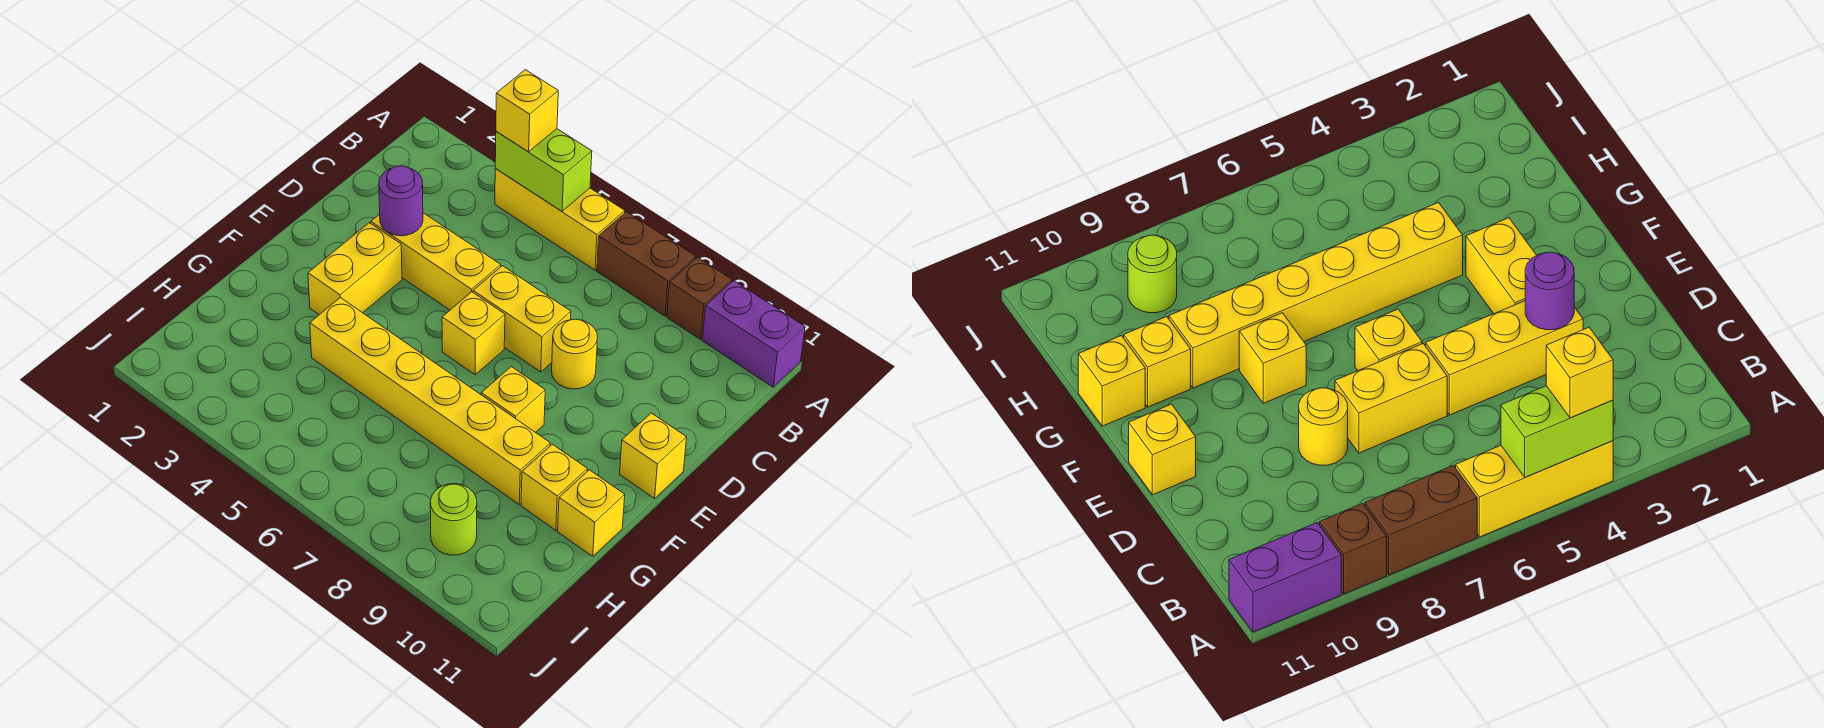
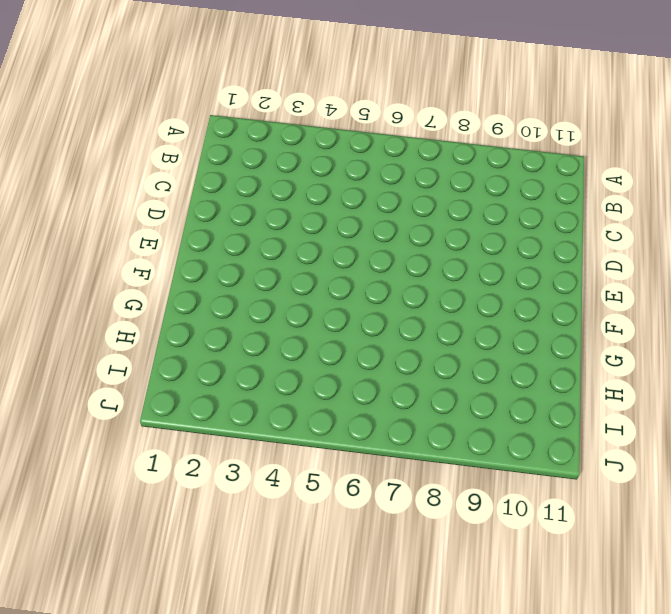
none -> yellow 1x3 brick [495,169,625,270]
none -> brown 1x2 brick [597,212,696,316]
none -> brown 1x1 brick [667,257,732,339]

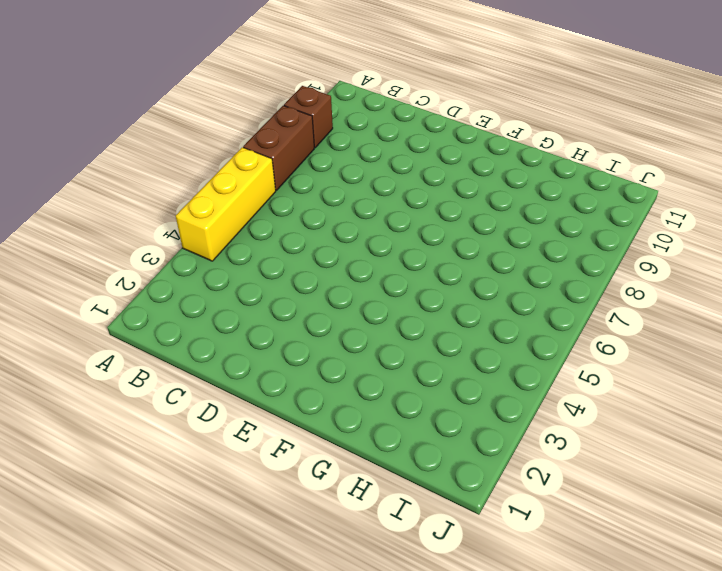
none -> purple 1x2 brick [702,281,805,387]
none -> yellow 1x3 brick [371,213,501,310]
none -> yellow 1x2 brick [473,266,571,372]

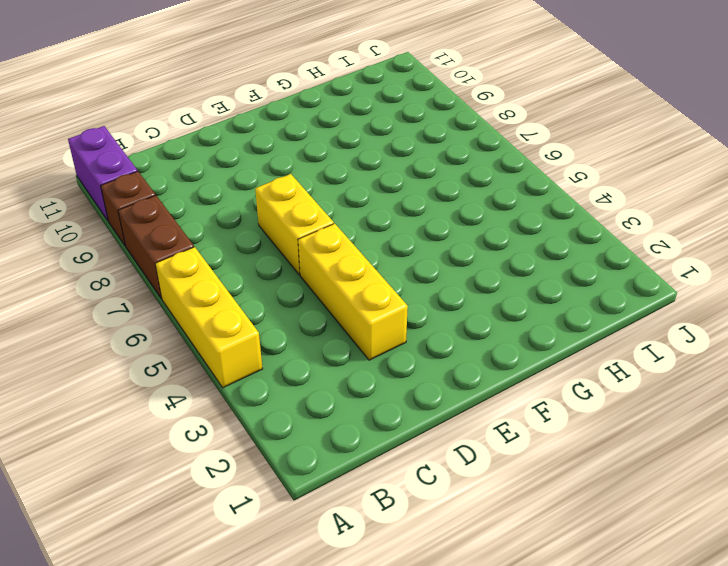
none -> yellow 1x1 round brick [552,319,597,389]
none -> yellow 1x2 brick [308,223,402,315]
none -> yellow 1x1 brick [442,292,505,375]

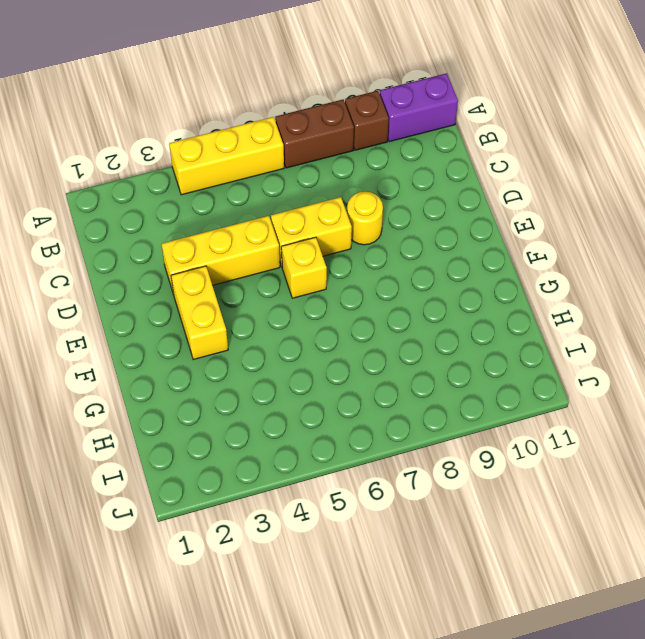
none -> yellow 1x1 brick [620,413,687,498]
none -> yellow 1x1 brick [481,367,545,433]
none -> yellow 1x6 brick [310,298,550,504]

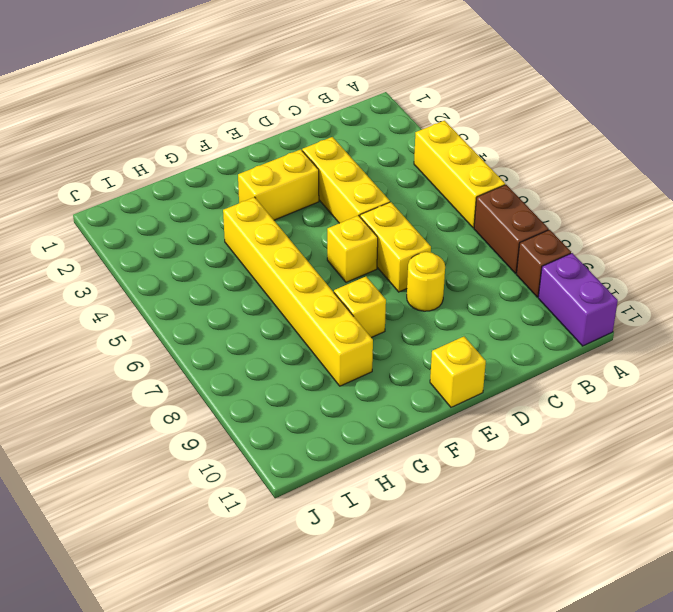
none -> yellow 1x1 brick [521,444,587,530]
none -> yellow 1x1 brick [558,470,625,556]
none -> lime 1x1 round brick [430,484,477,555]

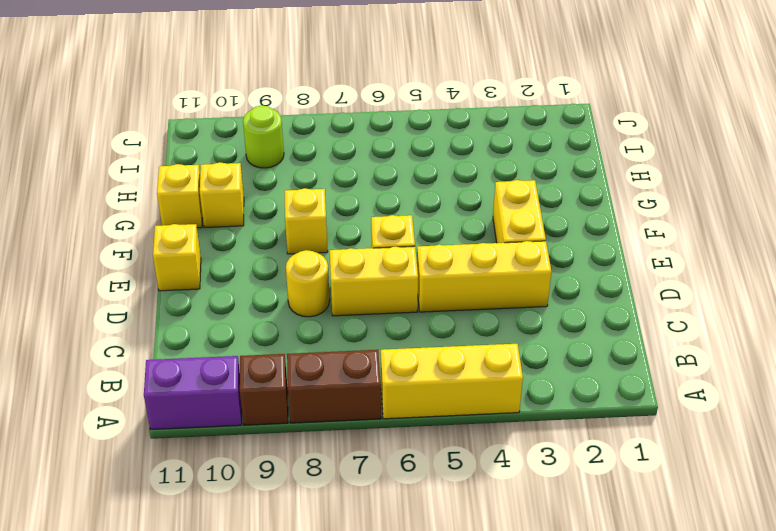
none -> yellow 1x6 brick [310,298,550,504]
none -> lime 1x2 brick [495,129,592,211]
none -> purple 1x1 round brick [379,166,423,236]

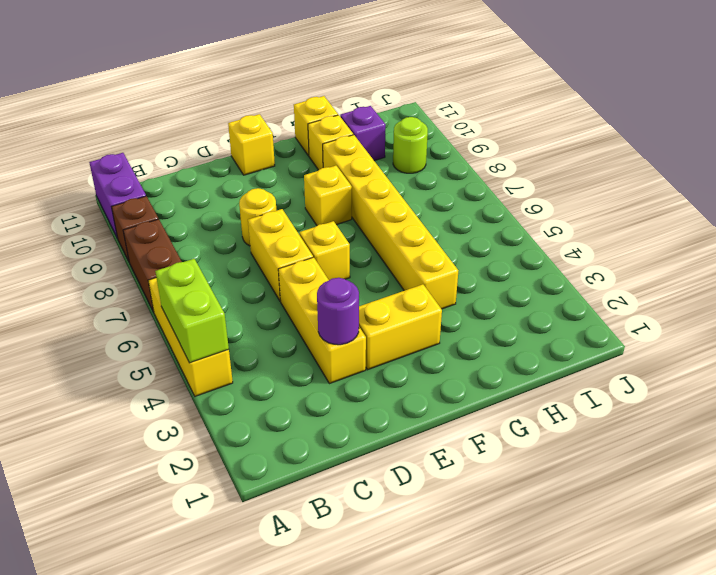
purple 1x1 brick [340,106,386,161] -> none
none -> yellow 1x1 brick [496,70,558,152]

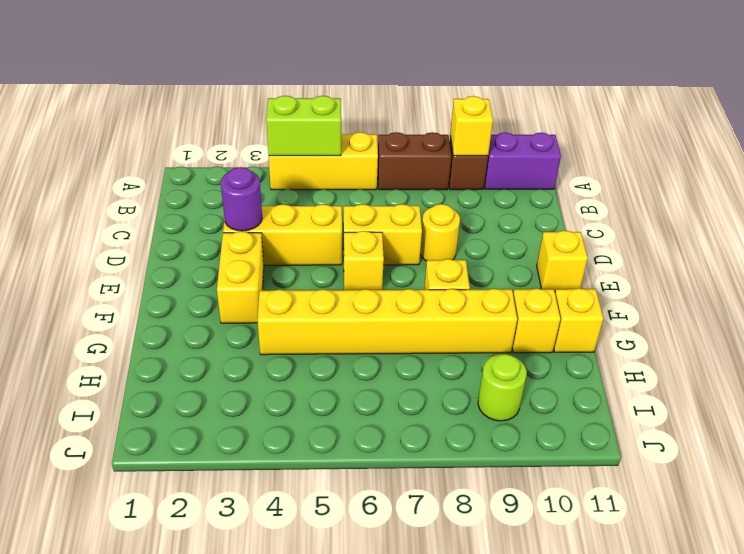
yellow 1x1 brick [450,96,493,156] -> yellow 1x1 brick moved to [496,70,558,152]

